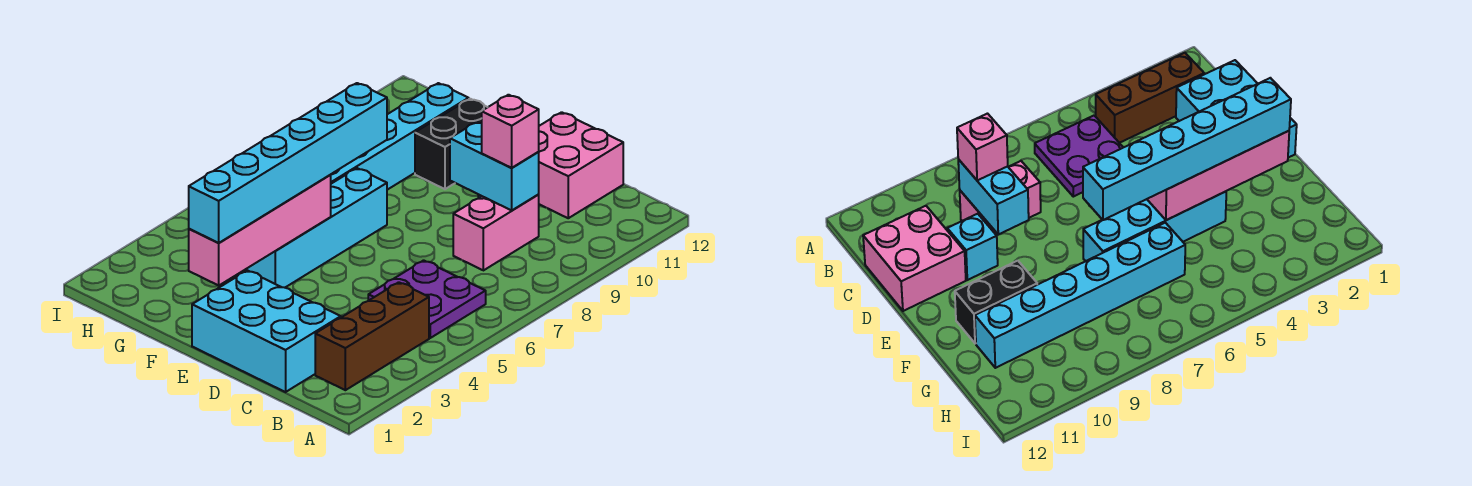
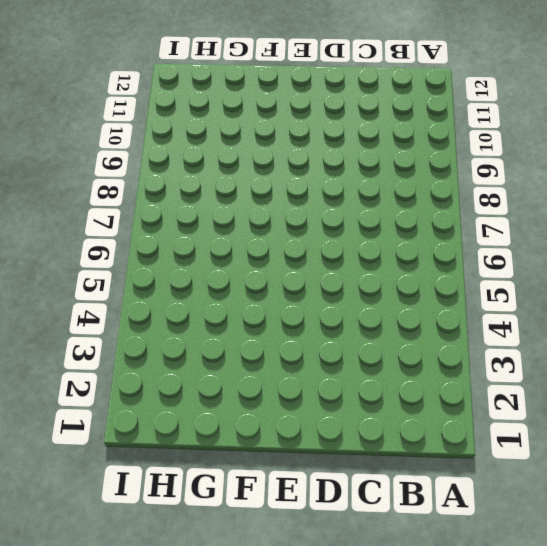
none -> brown 1x3 brick [315,282,429,390]
none -> purple 2x2 plate [368,260,486,338]
none -> cyan 2x3 brick [192,270,341,392]

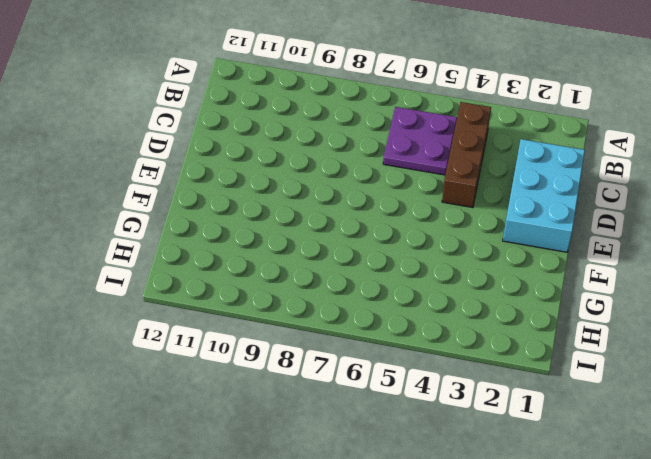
brown 1x3 brick [442,102,491,208] -> brown 1x3 brick turned to [315,282,429,390]
none -> pink 1x2 brick [453,194,539,270]
none -> pink 2x2 brick [539,112,623,218]
none -> cyan 1x1 brick [947,214,998,280]

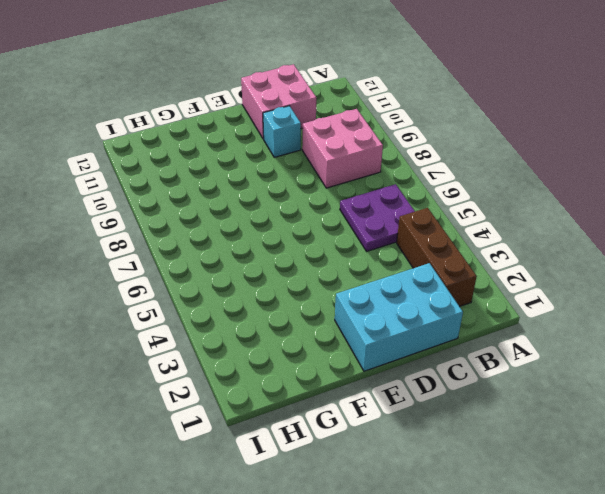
pink 2x2 brick [302,109,383,188] -> pink 1x2 brick [453,194,539,270]
none -> cyan 1x4 brick [245,168,387,288]
none -> black 1x2 brick [415,99,488,189]
none -> cyan 1x6 brick [331,83,469,190]

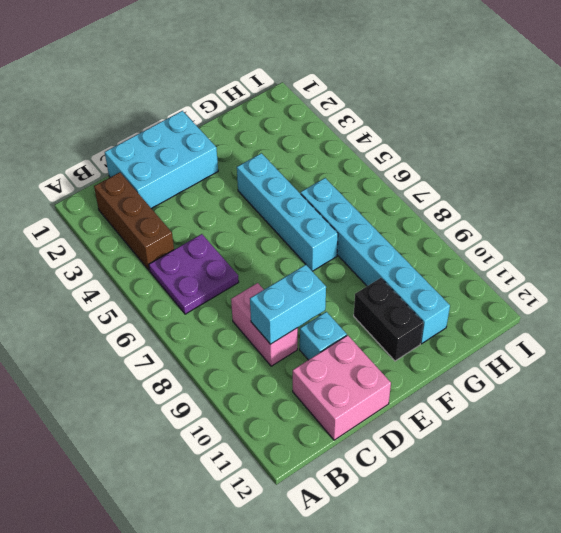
none -> pink 1x4 brick [189,175,331,285]
none -> pink 1x1 brick [482,95,539,168]
none -> cyan 1x6 brick [189,83,387,243]

